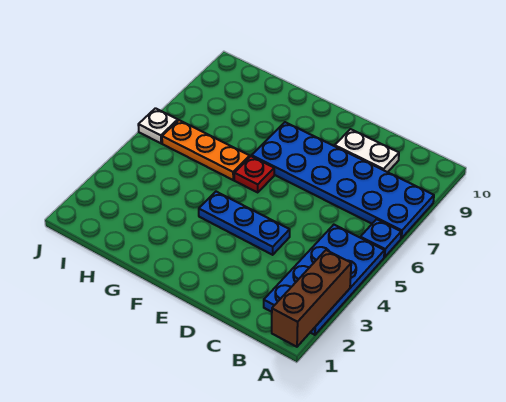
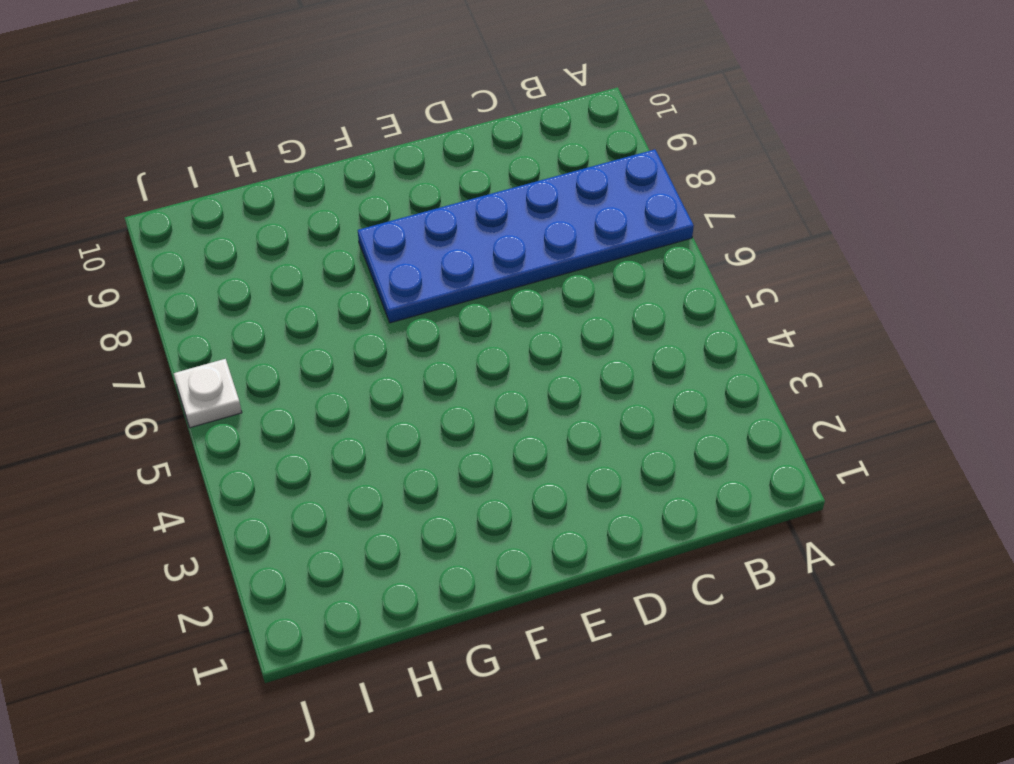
none -> blue 2x4 plate [264,225,384,335]
none -> blue 1x1 plate [360,219,401,257]

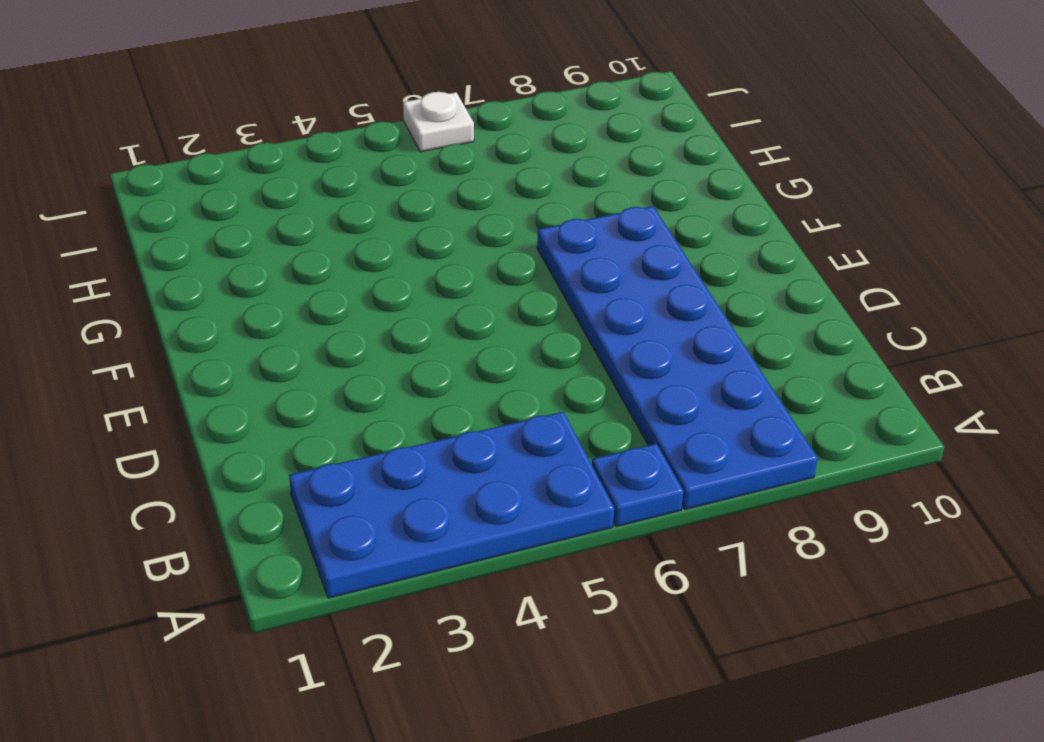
none -> white 1x2 plate [335,129,399,172]
none -> blue 1x3 plate [199,192,290,255]

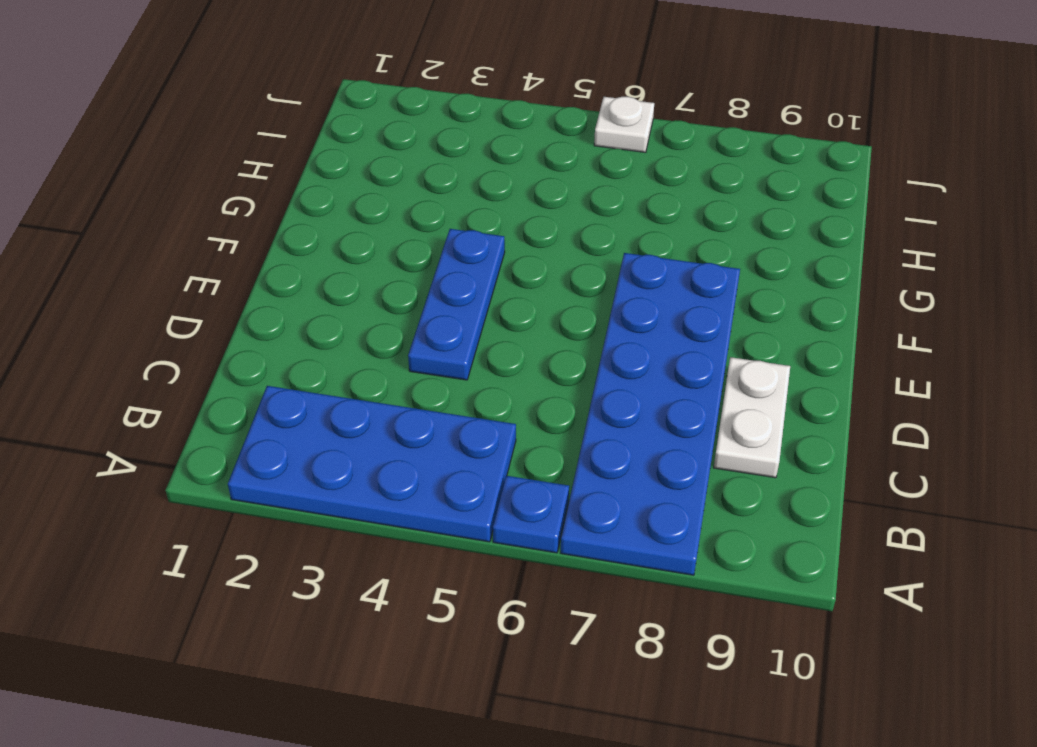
none -> red 1x1 plate [234,156,274,192]
none -> orange 1x3 plate [162,120,250,180]

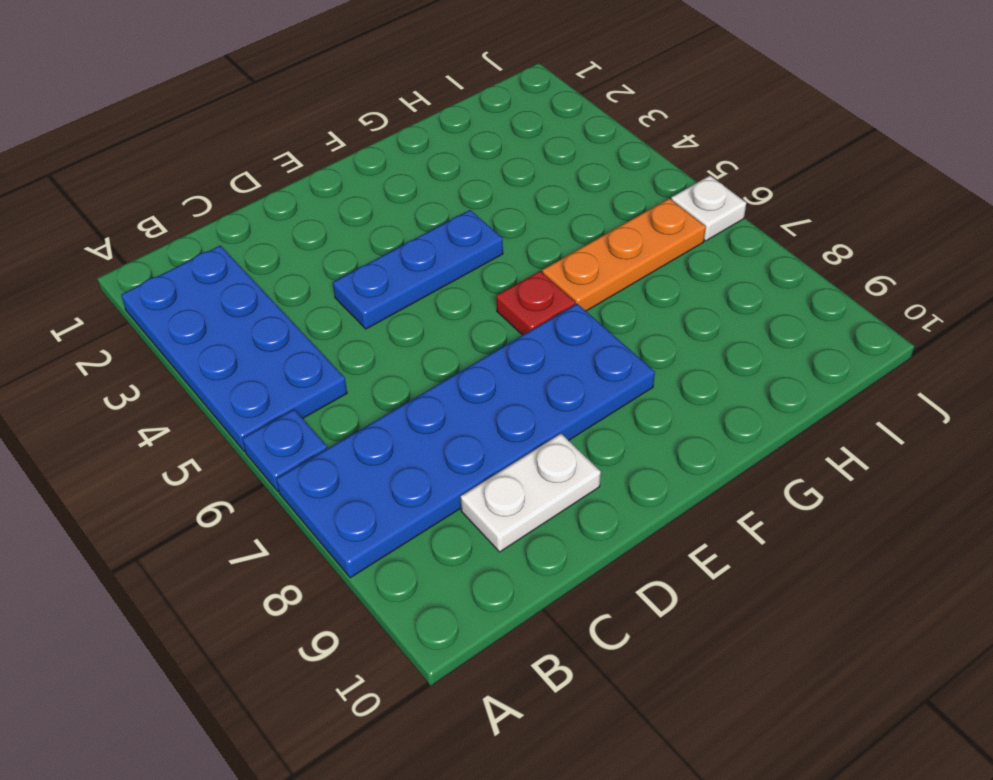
none -> brown 1x3 brick [272,250,351,347]

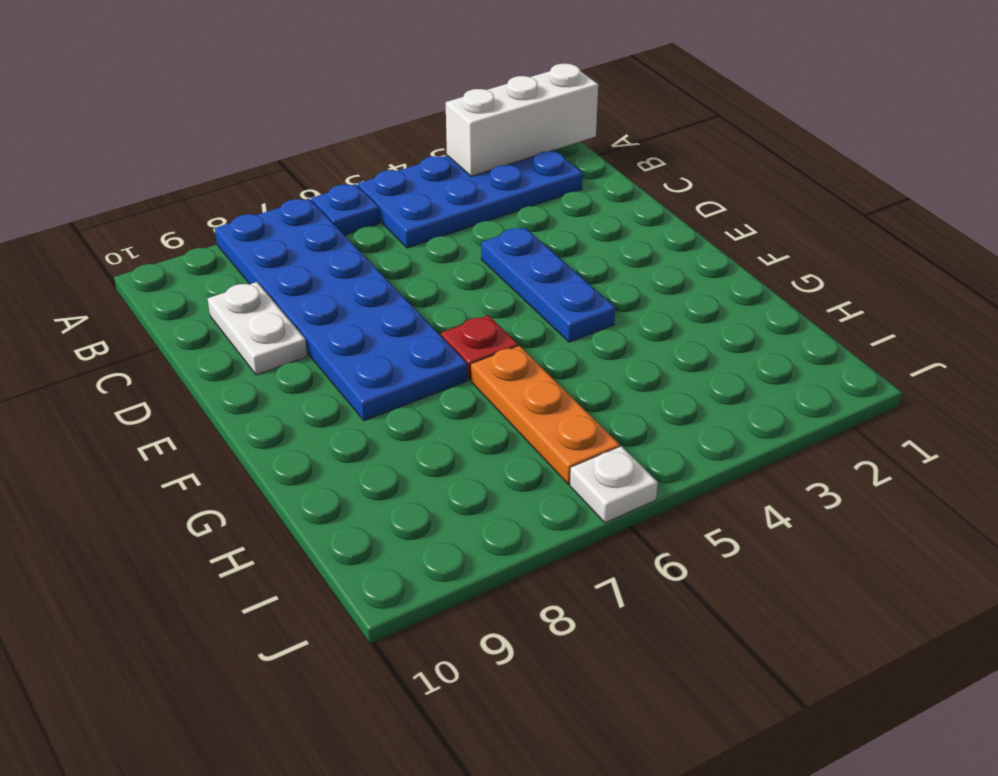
white 1x3 brick [446,64,598,176] -> brown 1x3 brick [272,250,351,347]

